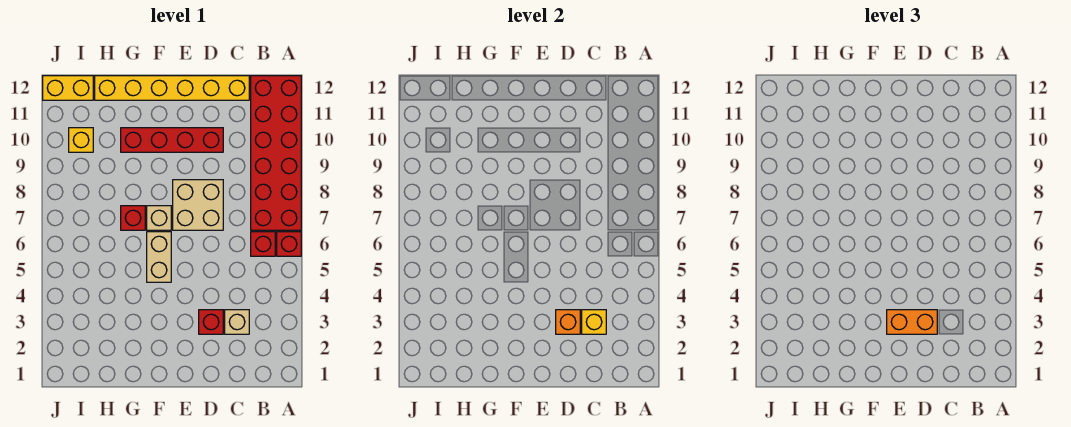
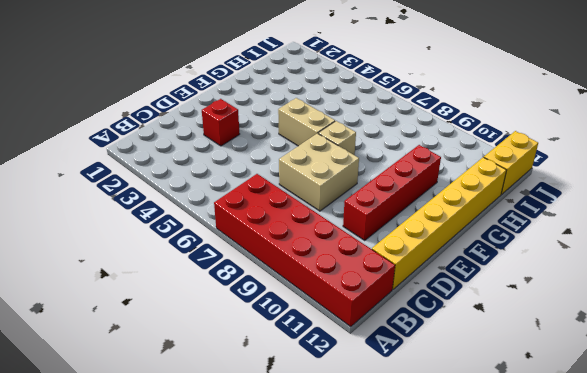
none -> red 1x1 brick [277,232,301,256]
none -> red 1x1 brick [251,232,275,256]
none -> tan 1x1 brick [225,310,249,334]

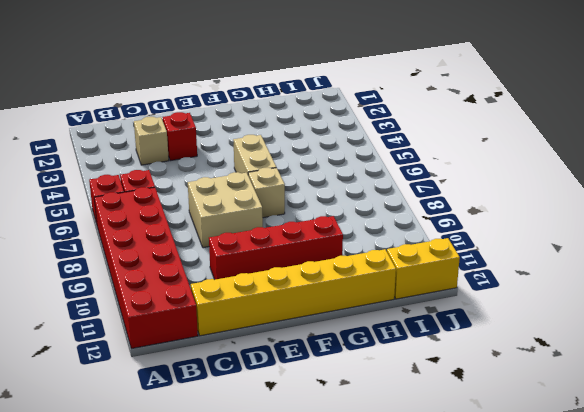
none -> red 1x1 brick [121,206,145,230]
none -> yellow 1x1 brick [69,128,93,152]
none -> yellow 1x1 brick [582,310,606,334]

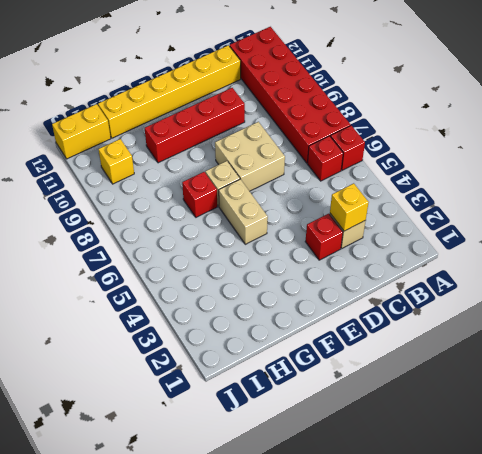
none -> orange 1x1 brick [556,310,580,334]
none -> orange 1x2 brick [887,310,937,334]

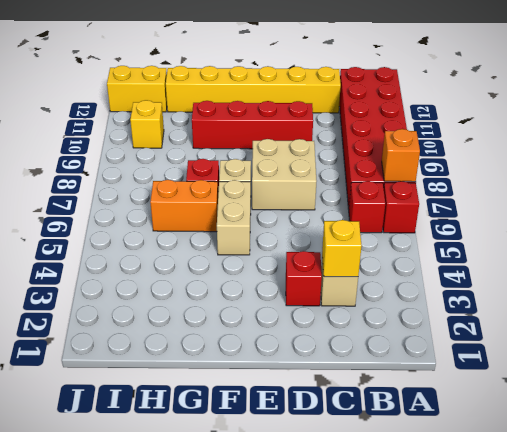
orange 1x1 brick [382,129,420,182] -> orange 1x1 brick moved to [556,310,580,334]
orange 1x2 brick [150,180,218,232] -> orange 1x2 brick moved to [887,310,937,334]

